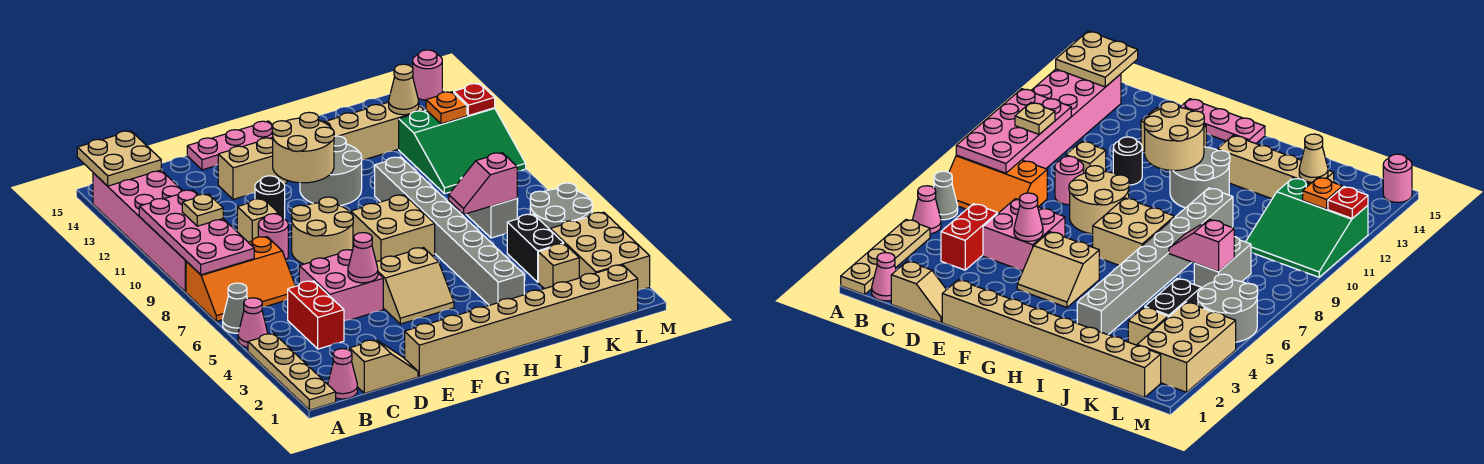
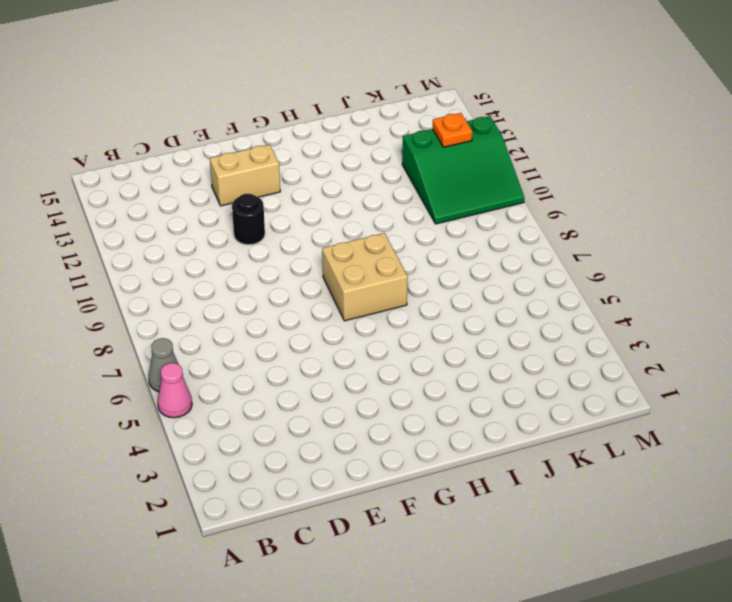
none -> tan 1x4 plate [248,334,336,410]
none -> orange 2x3 slope [186,237,295,321]
none -> pink 2x6 brick [93,170,186,292]
none -> pink 1x1 cone [328,349,357,399]

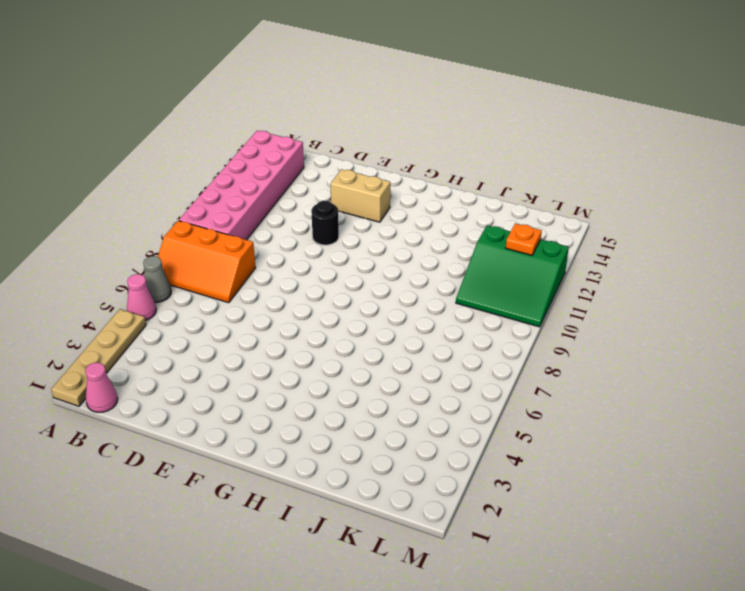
none -> tan 1x2 slope [350,340,418,393]
none -> red 1x2 brick [288,281,344,349]
none -> pink 2x2 brick [299,250,383,321]
none -> pink 1x1 round brick [258,214,288,260]

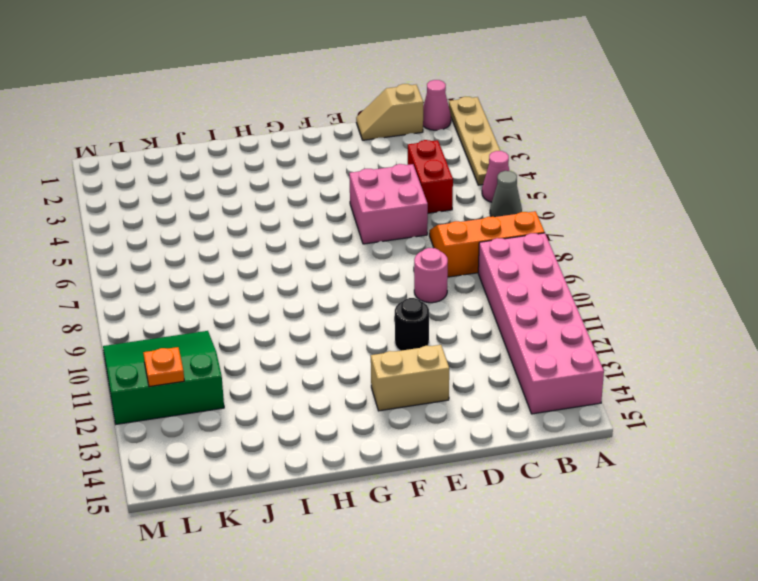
none -> tan 1x1 brick [237,199,278,242]
none -> tan 1x8 brick [405,265,638,377]
none -> tan 2x2 round brick [291,197,353,264]
none -> pink 1x3 plate [187,121,273,170]

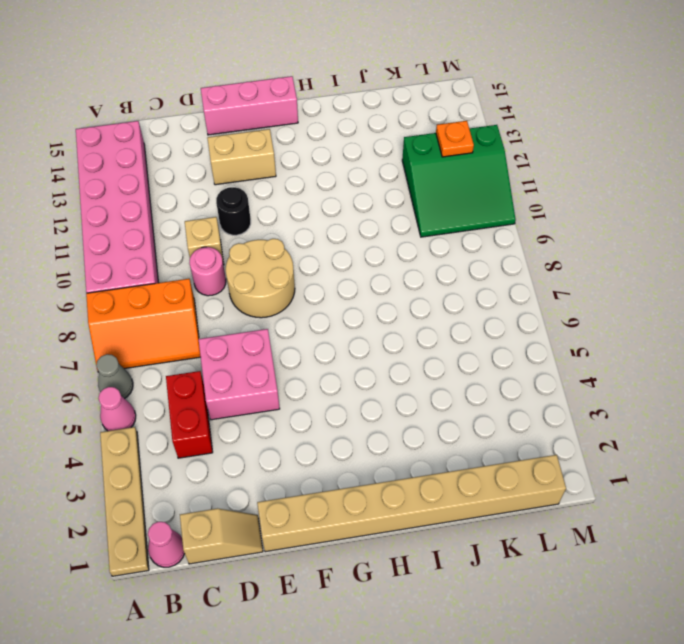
pink 1x3 brick [201,76,298,135] -> pink 1x3 plate [187,121,273,170]
none -> tan 2x2 slope [376,248,454,324]
none -> tan 2x2 brick [351,195,435,262]
none -> grey 2x2 round brick [300,136,362,206]
none -> tan 1x4 brick [322,102,424,160]

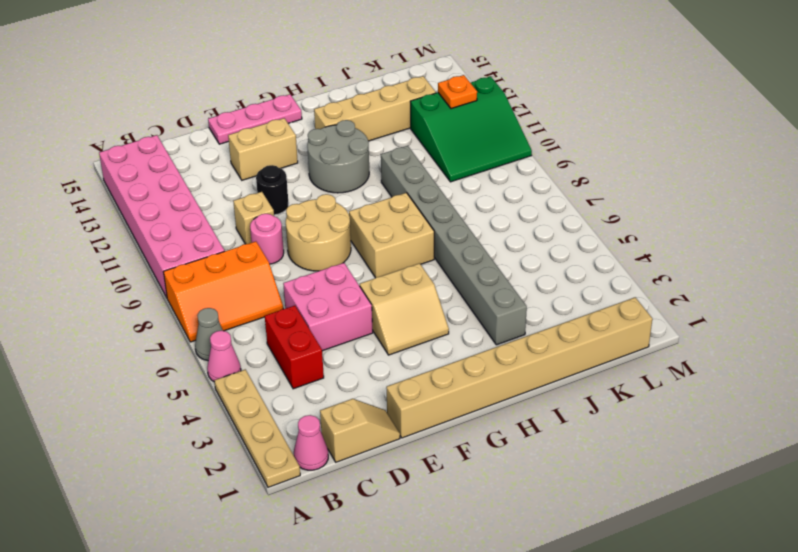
none -> tan 1x1 brick [538,244,579,289]
none -> black 1x2 brick [507,214,564,282]
none -> grey 1x2 brick [461,177,517,238]
none -> tan 2x3 brick [550,212,650,290]

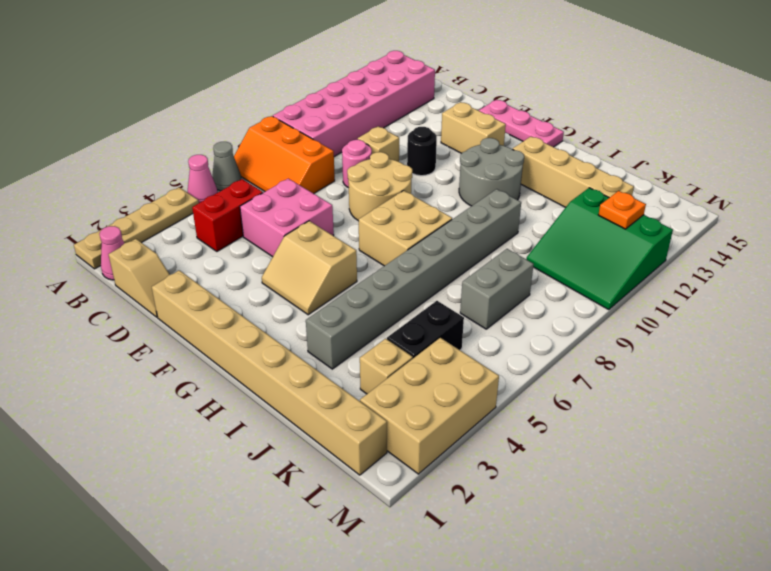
none -> grey 2x2 round brick [530,183,592,229]
none -> pink 1x1 round brick [413,50,442,100]
none -> pink 2x4 plate [139,190,254,275]
none -> tan 2x2 plate [77,131,161,186]

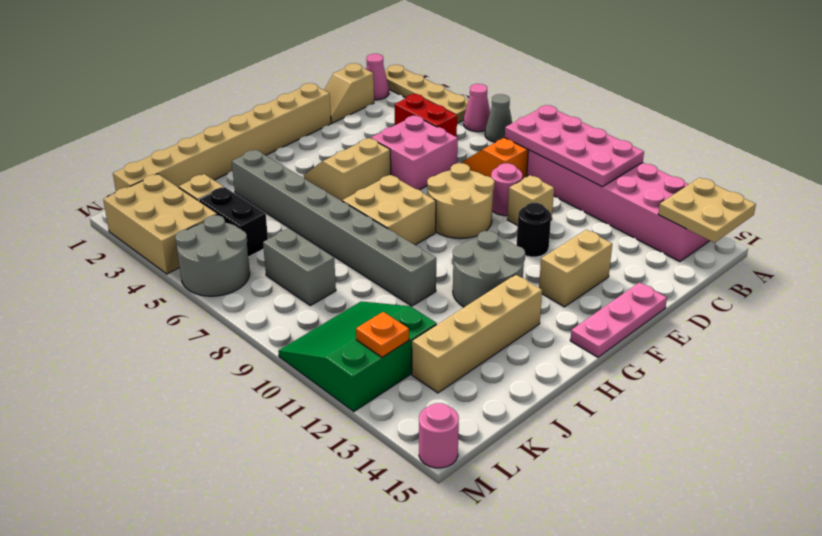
none -> pink 1x1 cone [348,233,378,283]
none -> tan 2x2 round brick [272,112,334,183]
none -> pink 1x2 slope [449,153,517,214]
none -> tan 1x1 cone [389,64,419,115]

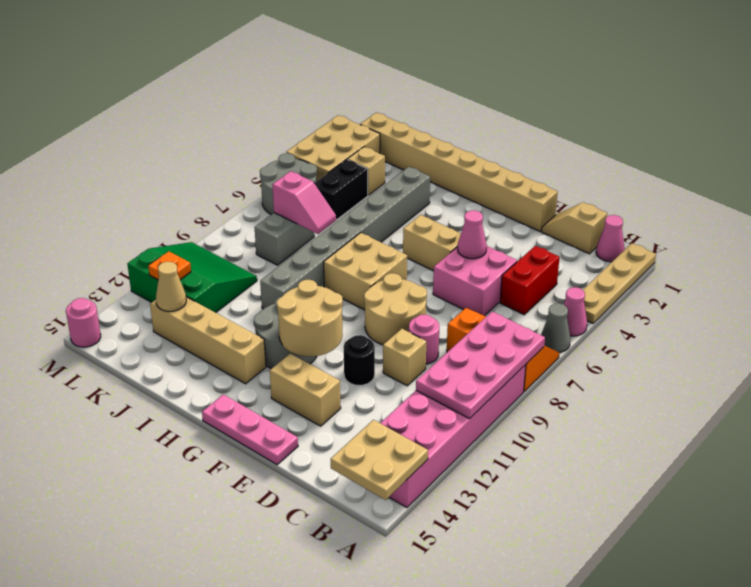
none -> red 1x1 plate [454,83,495,116]
none -> tan 1x1 plate [182,194,223,226]

